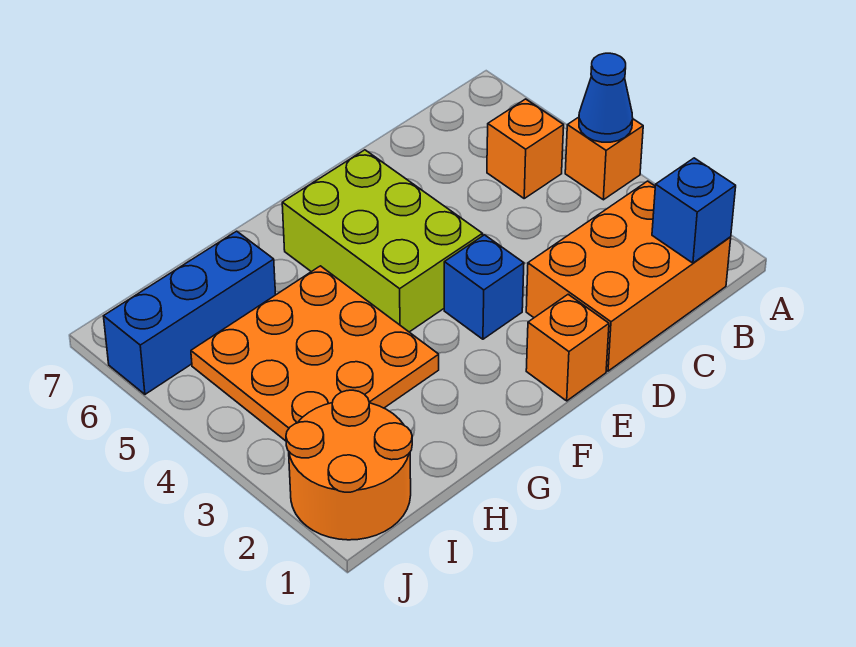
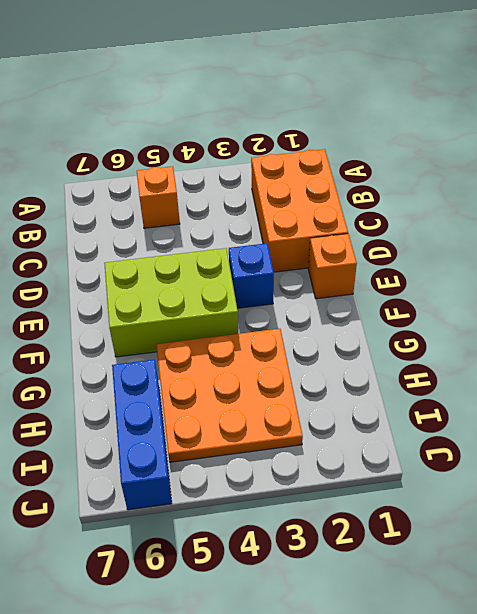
none -> orange 1x1 brick [565,117,643,200]
none -> orange 2x2 round brick [286,390,412,540]

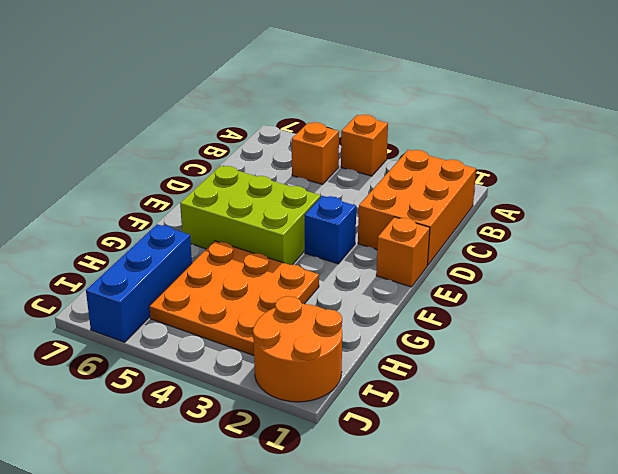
none -> blue 1x1 cone [579,53,633,142]
none -> blue 1x1 brick [652,158,736,263]

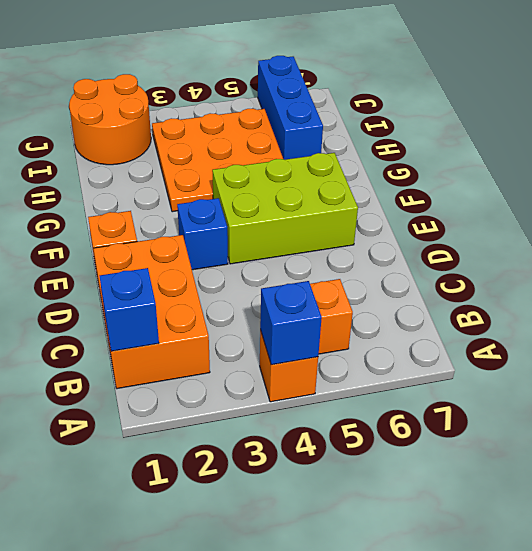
blue 1x1 brick [260,281,322,365] -> blue 1x1 cone [579,53,633,142]

